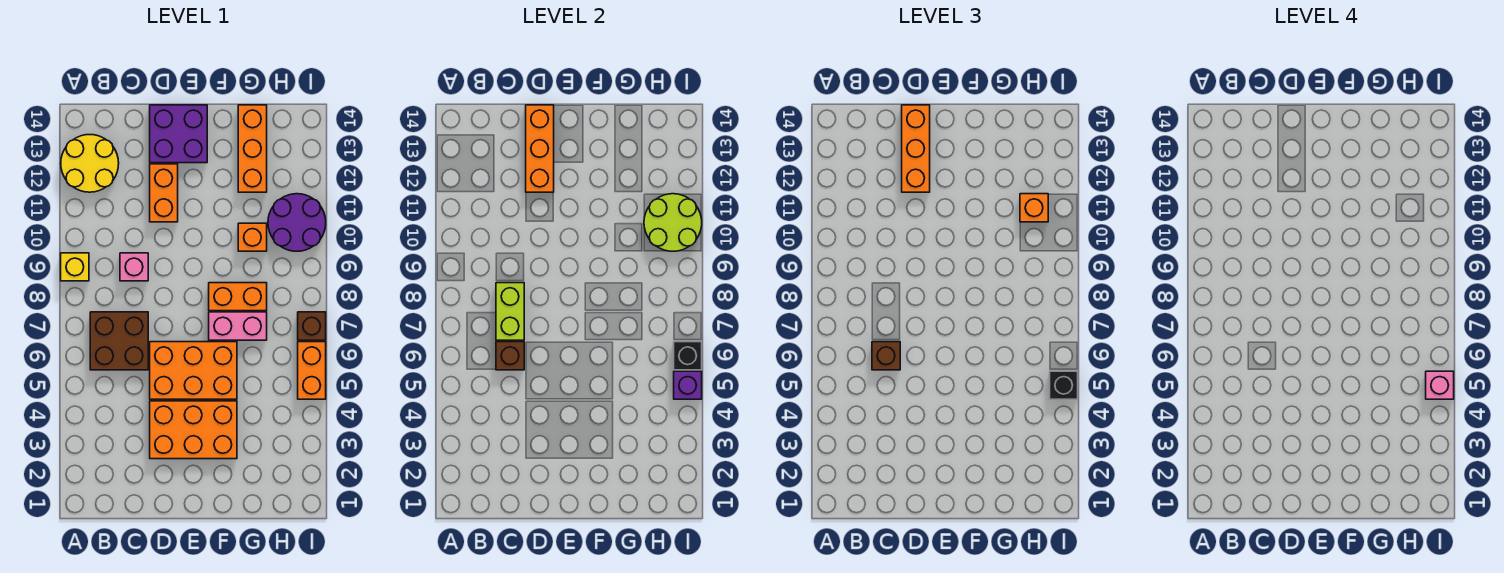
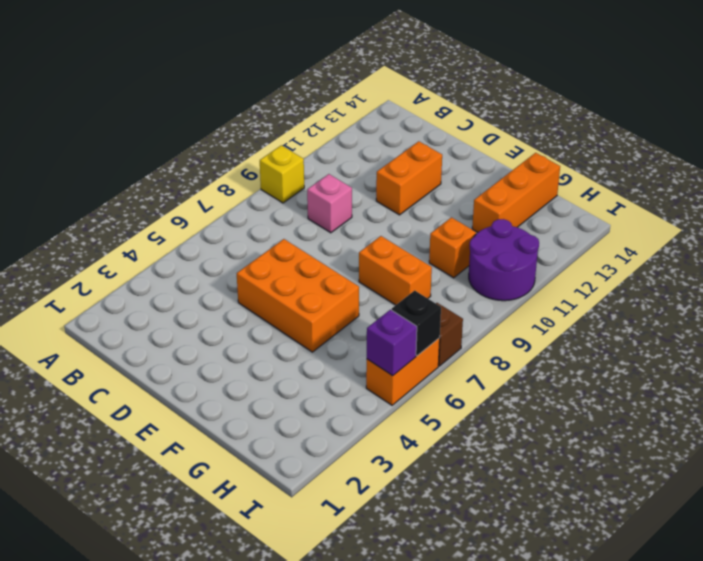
none -> yellow 2x2 round brick [61,135,119,192]
none -> brown 2x2 brick [90,312,148,370]
none -> orange 2x3 brick [150,401,237,459]

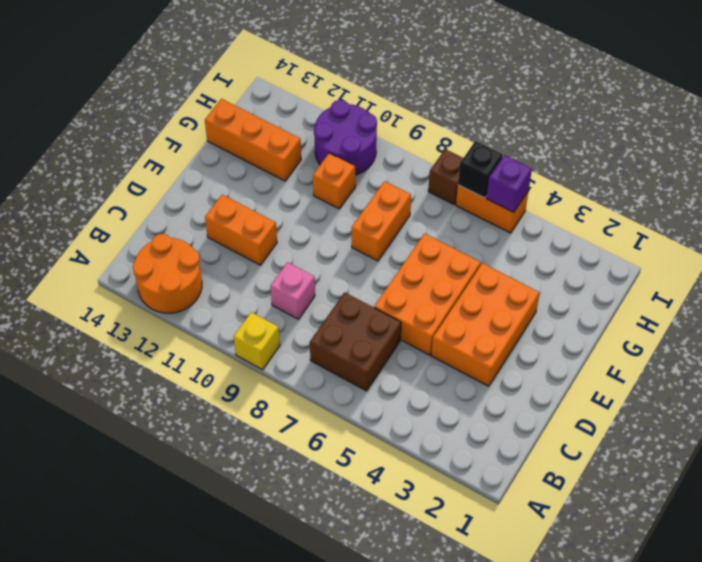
orange 2x2 round brick [133,234,202,313] -> yellow 2x2 round brick [61,135,119,192]
none -> purple 2x2 brick [150,105,207,163]
none -> pink 1x2 brick [209,312,267,340]
none -> brown 1x1 brick [496,342,524,370]

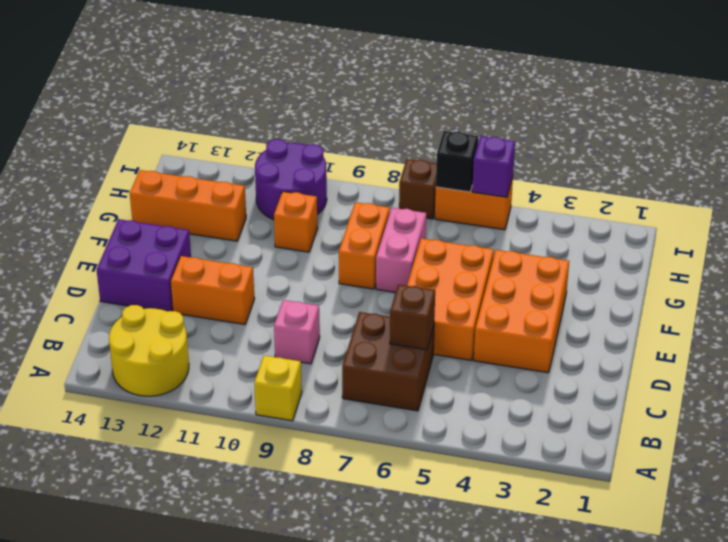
none -> lime 1x2 brick [496,283,524,340]
none -> orange 1x3 brick [526,105,554,192]
none -> lime 2x2 round brick [644,194,702,251]

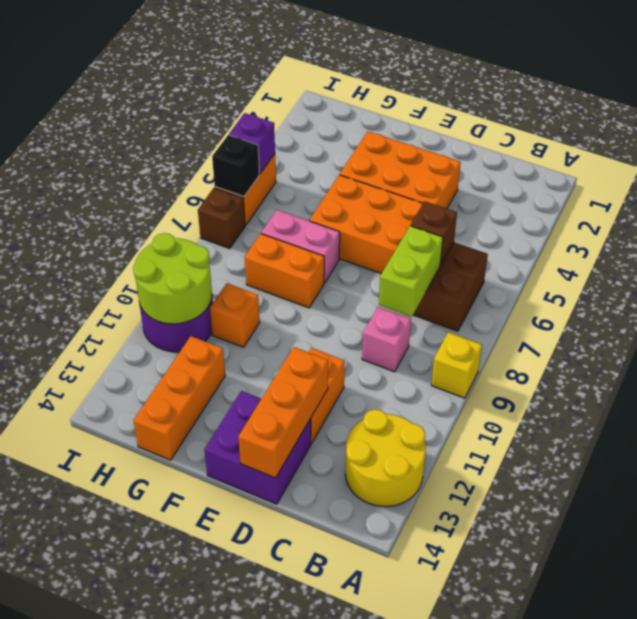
none -> brown 1x1 brick [872,342,900,370]
none -> orange 1x3 brick [902,105,930,192]
none -> orange 1x1 brick [1020,194,1048,222]

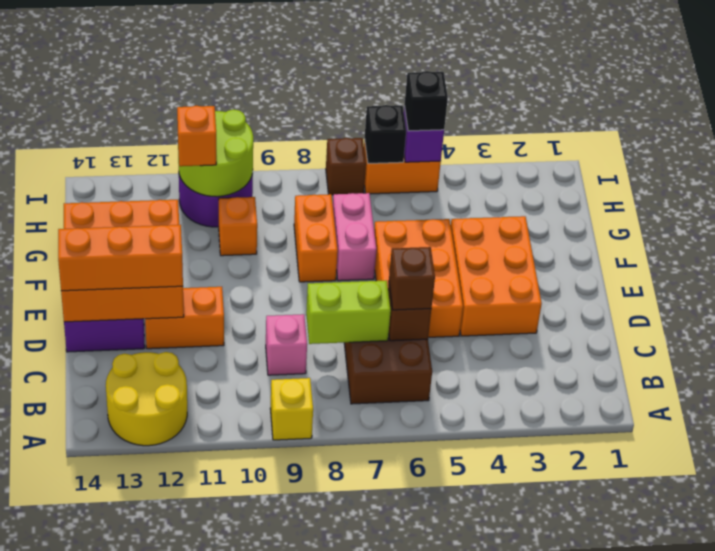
none -> pink 1x1 brick [1426,371,1454,399]

